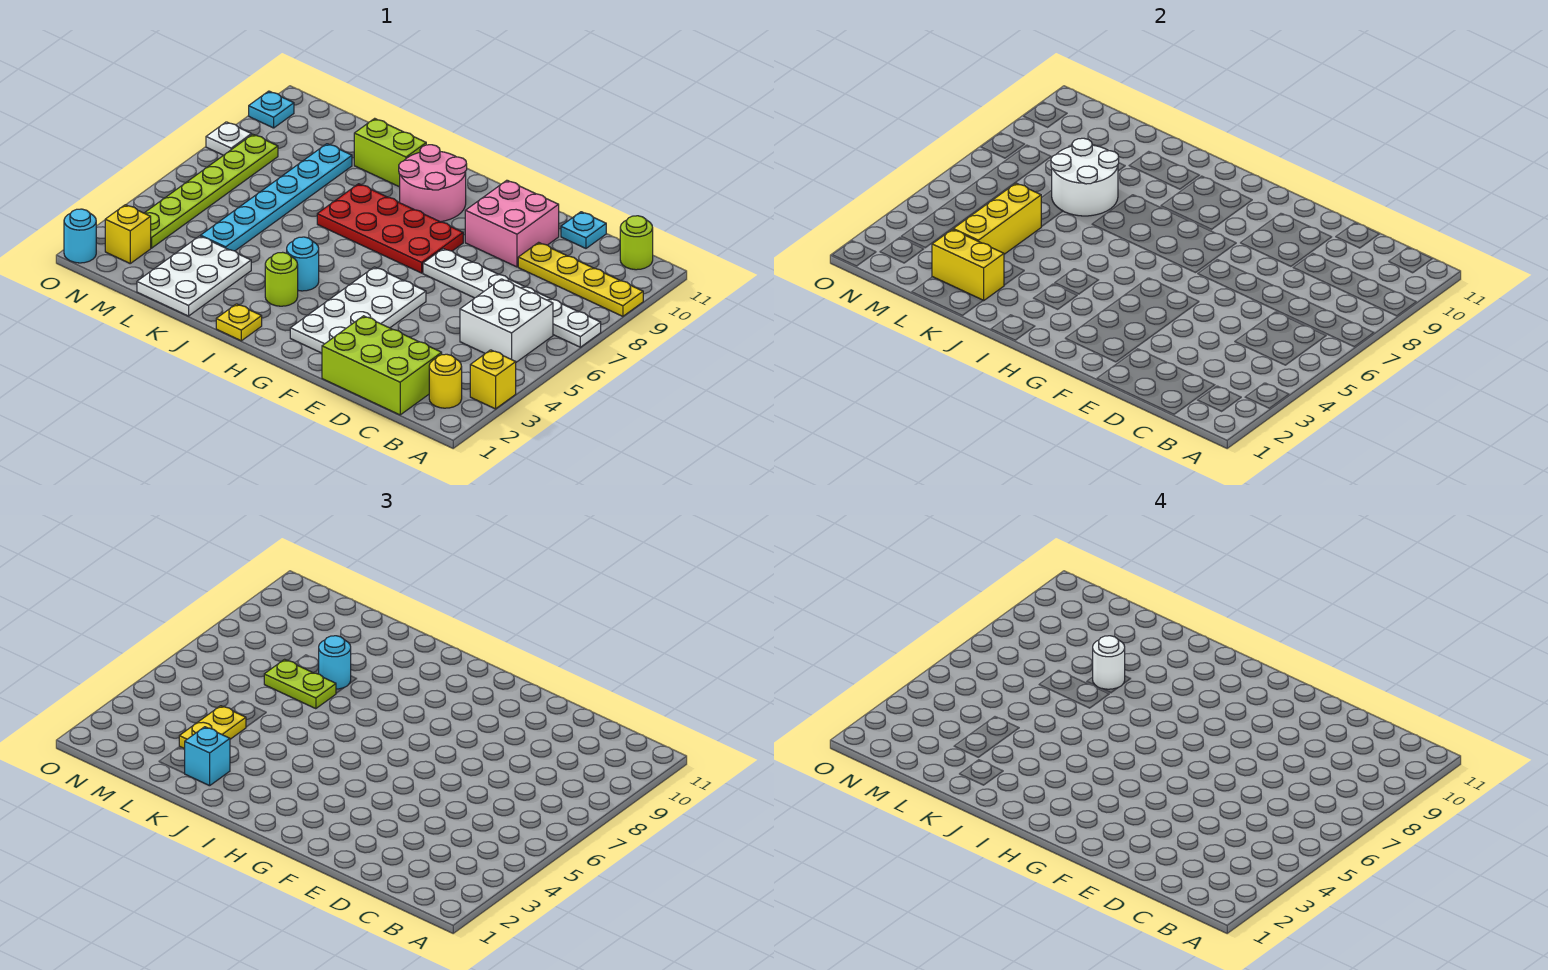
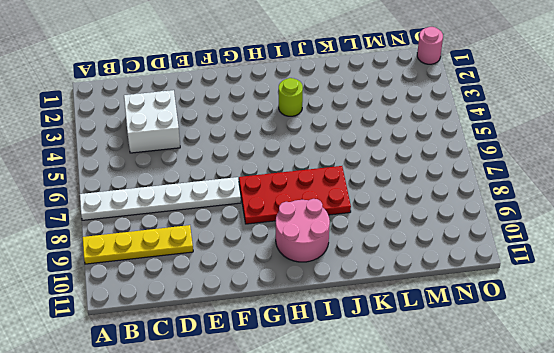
white 2x2 brick [124,90,180,153] -> white 2x2 brick moved to [460,279,553,362]
pink 1x1 round brick [417,27,443,64] -> cyan 1x1 round brick [64,209,96,263]
none -> yellow 1x1 brick [470,350,516,409]
none -> yellow 1x1 round brick [429,354,462,408]
none -> lime 1x1 round brick [620,216,653,270]
none -> lime 2x3 brick [322,316,442,415]

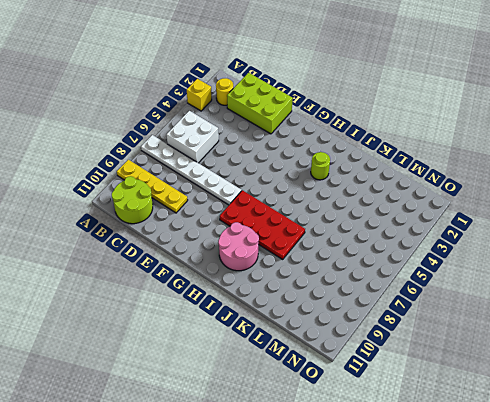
lime 2x2 round brick [112,176,153,224] -> lime 1x1 round brick [620,216,653,270]
none -> cyan 1x1 plate [561,212,606,248]
none -> pink 2x2 brick [465,180,559,267]
none -> white 2x4 plate [290,267,426,353]
none -> yellow 1x1 plate [216,304,262,341]

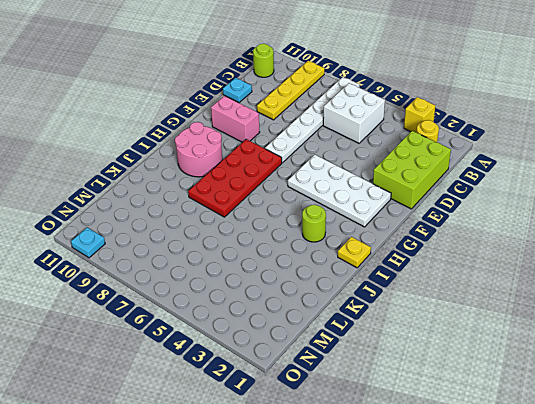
pink 1x2 brick [211,96,260,142] -> pink 2x2 brick [465,180,559,267]
none -> cyan 1x1 round brick [287,237,319,291]
none -> lime 1x2 brick [354,118,426,187]
none -> white 2x3 plate [137,236,251,316]
none -> cyan 1x6 plate [201,144,352,251]

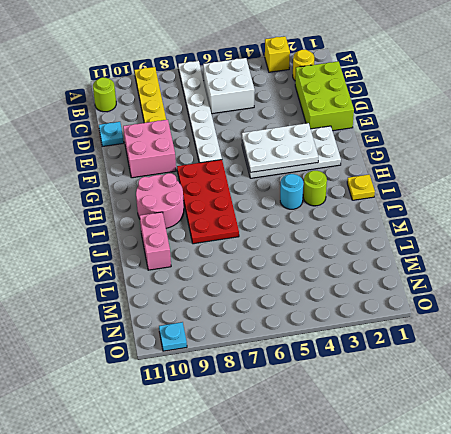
white 2x3 plate [242,123,318,172] -> white 2x3 plate moved to [137,236,251,316]
pink 1x2 brick [140,212,171,270] -> lime 1x2 brick [354,118,426,187]
none -> cyan 1x6 plate [201,144,352,251]
none -> yellow 1x1 brick [105,205,151,263]
none -> lime 1x6 plate [145,134,278,248]
none -> cyan 1x1 round brick [64,209,96,263]

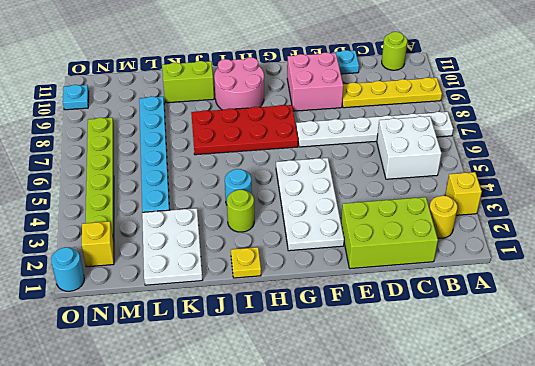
none -> white 1x1 plate [206,122,252,155]
none -> yellow 1x2 brick [932,229,1004,301]
none -> white 2x2 round brick [1051,138,1119,216]
none -> yellow 1x3 brick [953,183,1041,254]

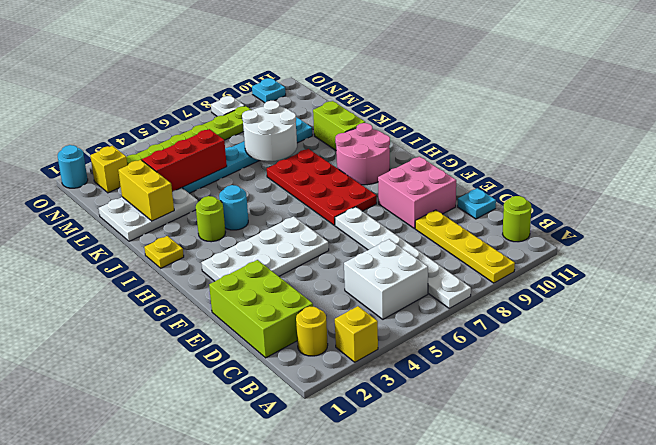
red 1x3 brick [142,129,227,192] -> yellow 1x3 brick [953,183,1041,254]
none -> cyan 1x1 brick [184,727,230,786]
none -> lime 1x2 plate [264,659,336,709]
none -> cyan 1x1 round brick [319,636,351,689]
none -> yellow 1x2 plate [179,706,246,749]

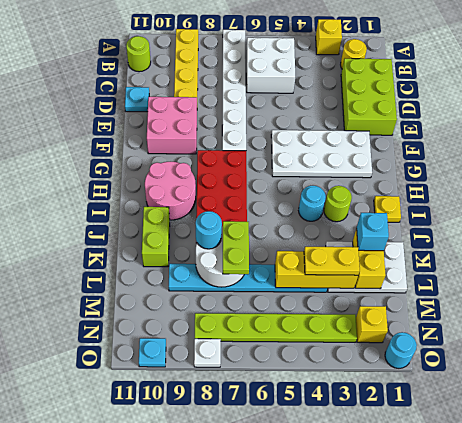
none -> white 1x1 round brick [1093,636,1125,689]

